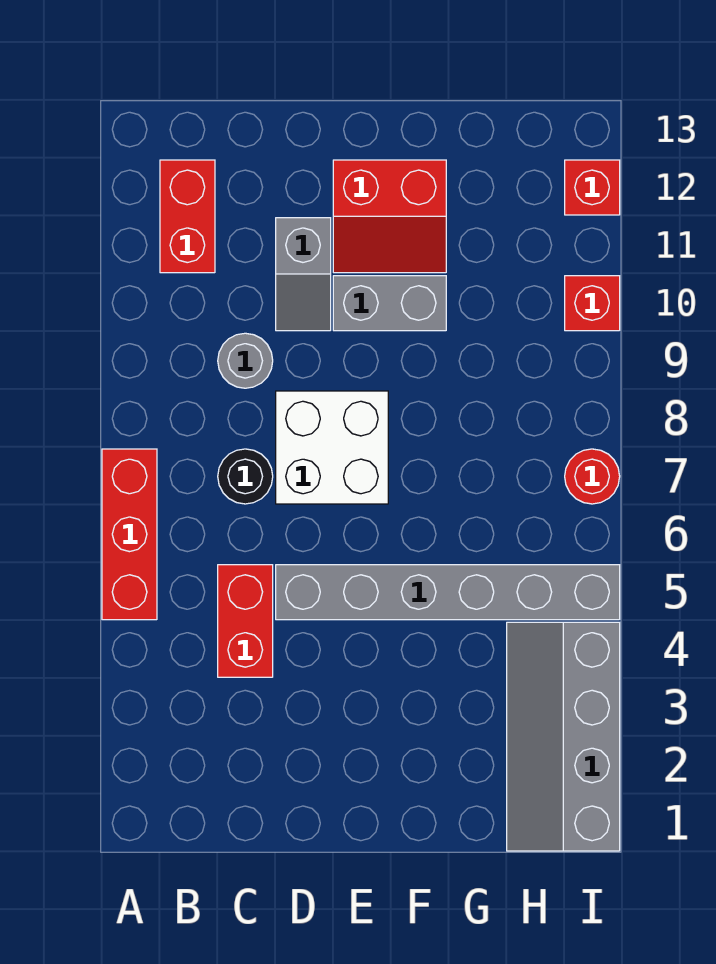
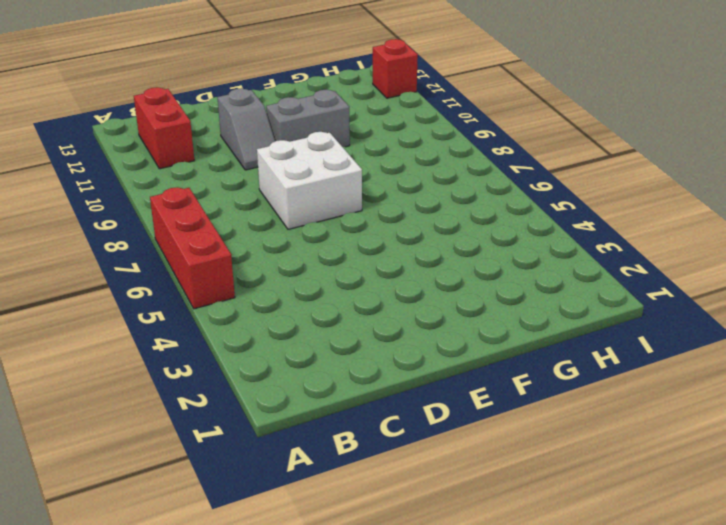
none -> red 1x2 brick [218,565,273,677]
none -> black 1x1 round brick [218,449,273,504]
none -> grey 1x1 round brick [218,333,273,388]

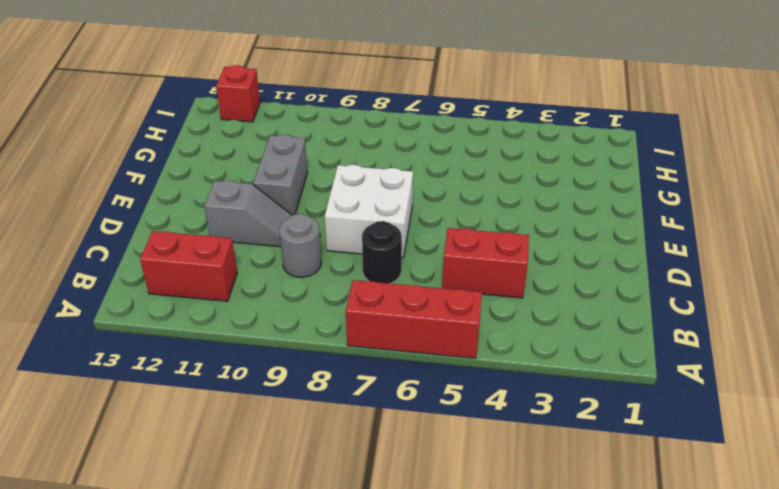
none -> grey 1x6 brick [276,565,620,620]
none -> red 2x2 slope [333,160,446,273]
none -> grey 2x4 slope [507,622,620,851]

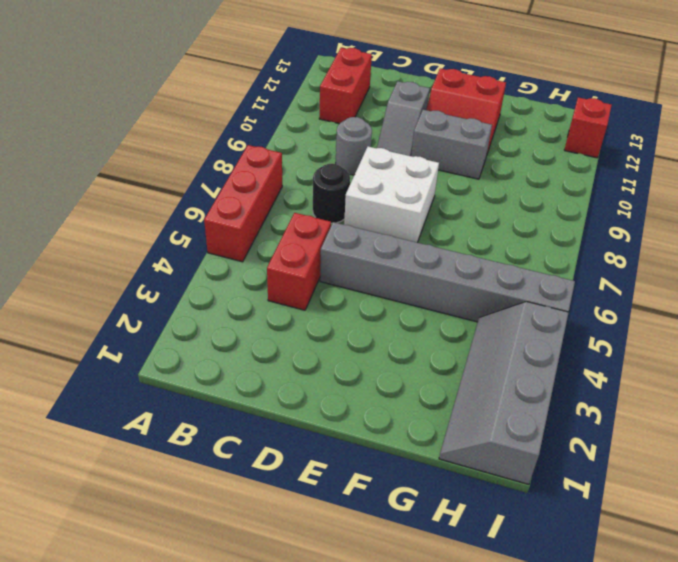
none -> red 1x1 round brick [565,449,620,504]
none -> red 1x1 brick [565,276,620,331]

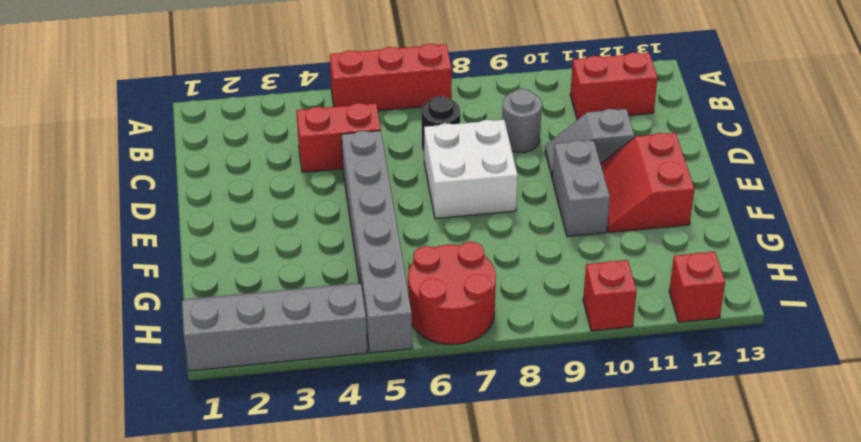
red 2x2 round brick [408,242,496,345] -> red 1x1 round brick [565,449,620,504]

